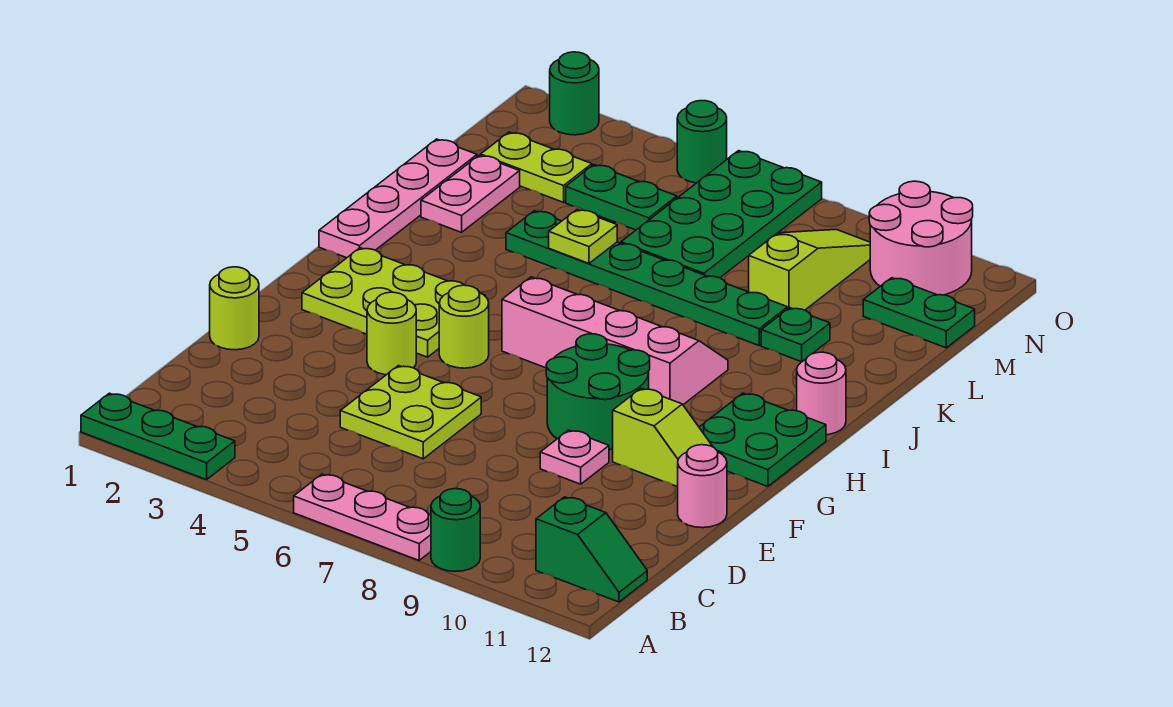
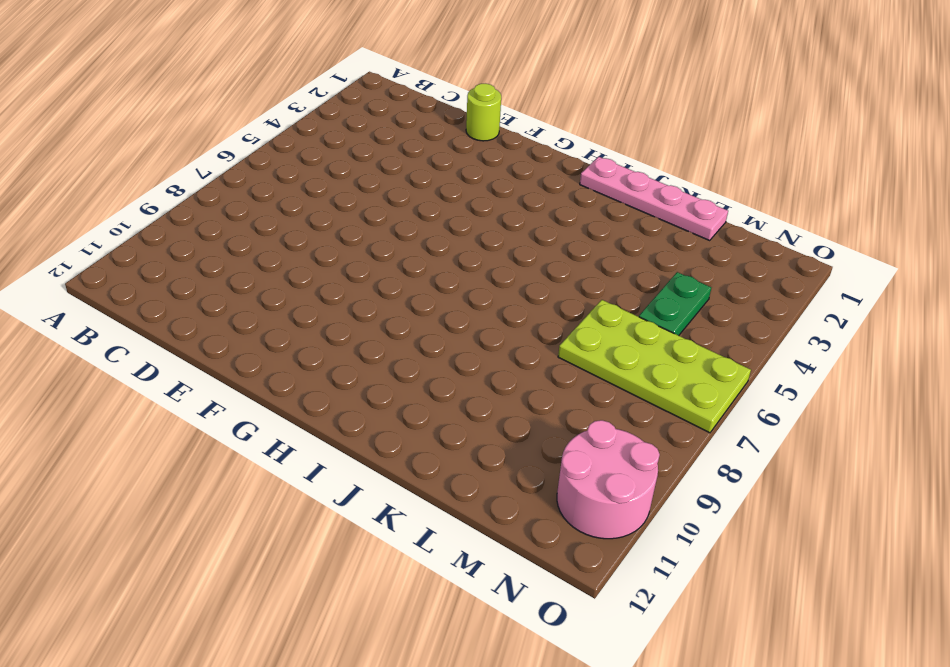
lime 2x4 plate [558,300,751,433] -> green 2x4 plate [621,151,822,278]
none -> green 1x3 plate [81,393,235,480]
none -> pink 1x3 plate [294,474,431,560]
none -> green 1x1 round brick [431,489,480,571]

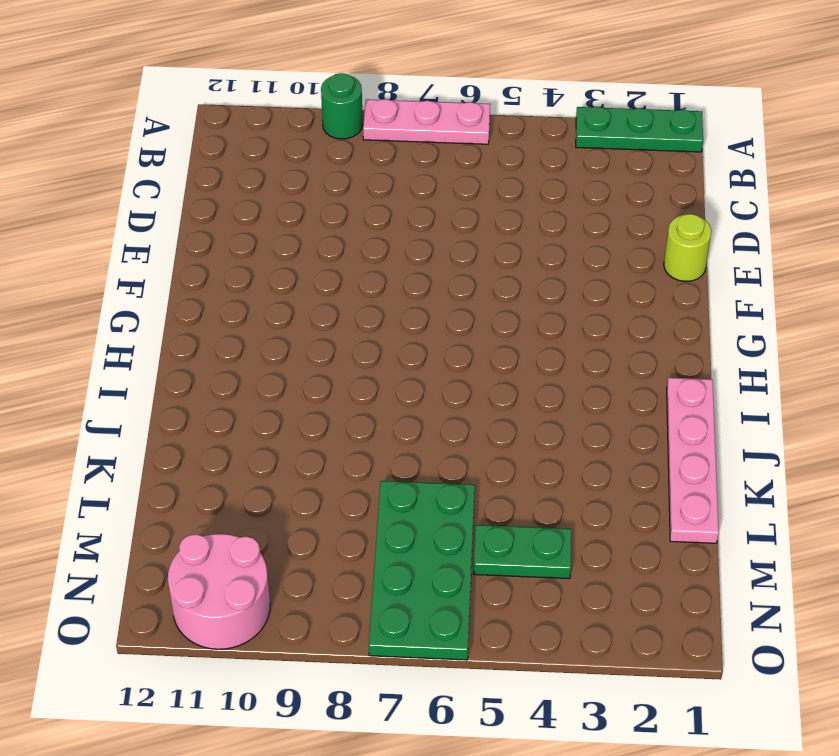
none -> green 1x2 slope [536,497,647,602]
none -> lime 2x2 plate [340,366,481,459]
none -> pink 1x1 plate [540,430,609,484]

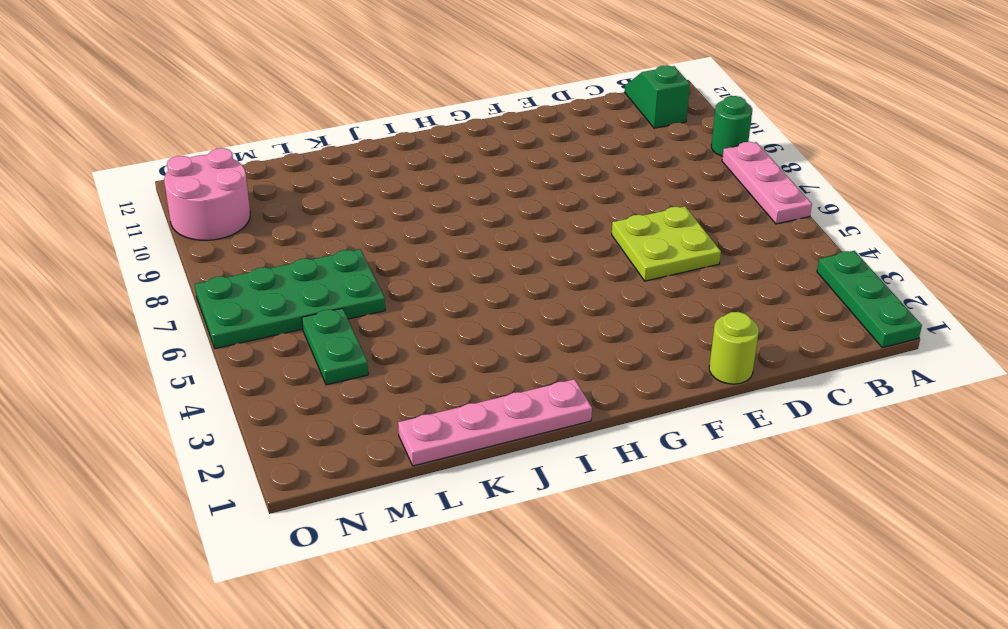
none -> pink 1x1 plate [540,430,609,484]
none -> pink 1x1 round brick [678,445,727,528]
none -> lime 1x1 round brick [367,292,416,375]

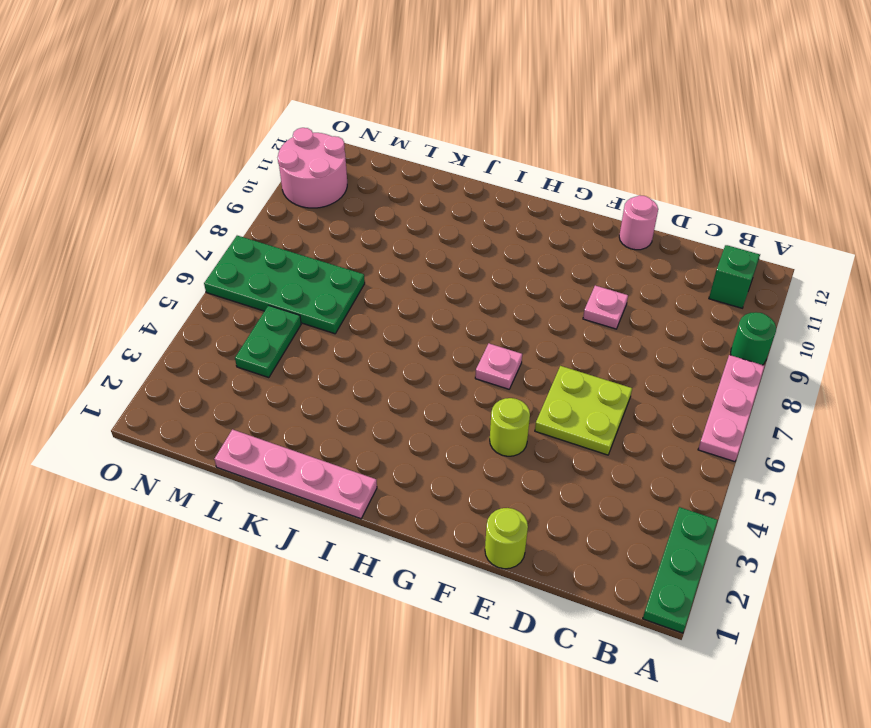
pink 1x1 plate [475,344,522,389] -> none
none -> green 2x2 round brick [546,334,650,450]
none -> lime 1x2 slope [613,389,713,487]
none -> lime 2x3 plate [302,248,486,357]

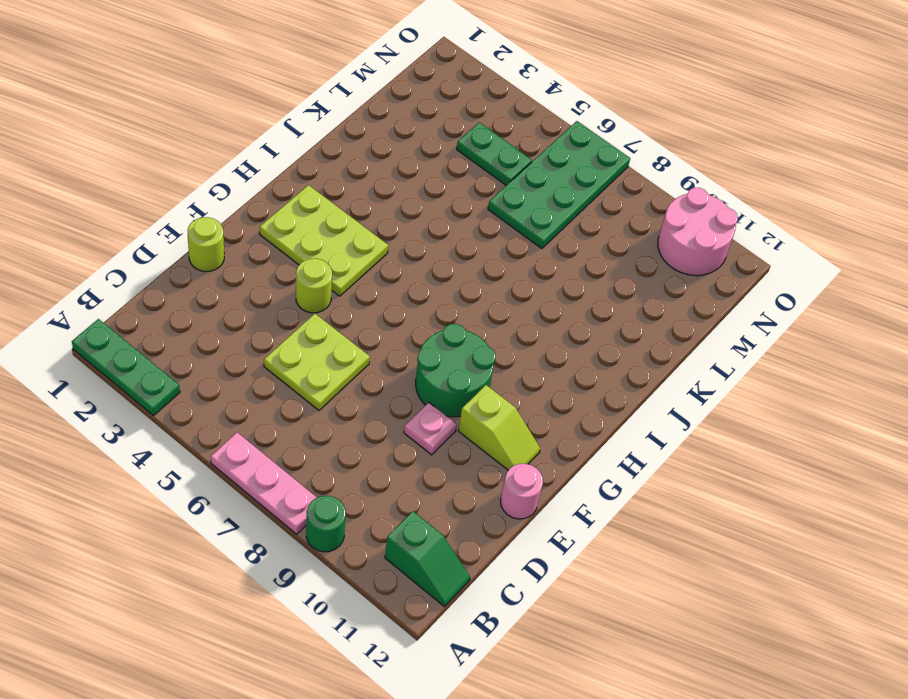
none -> lime 1x1 round brick [439,285,489,368]
none -> green 2x2 plate [699,393,826,487]
none -> pink 2x4 slope [502,277,728,405]

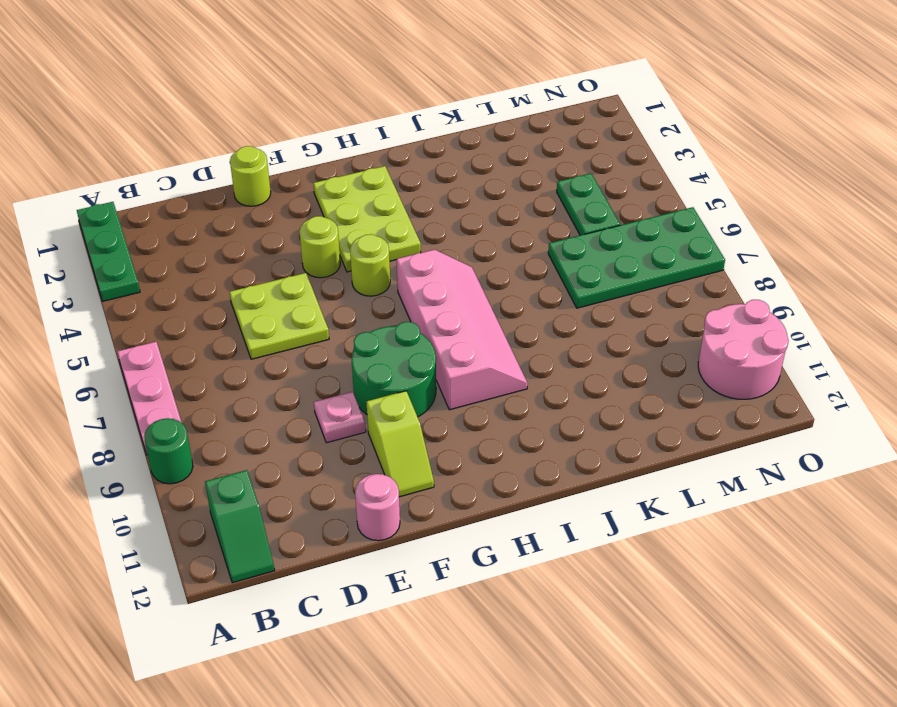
none -> green 2x2 plate [699,393,826,487]
none -> pink 1x4 plate [319,139,477,258]
none -> pink 1x1 round brick [797,352,846,435]

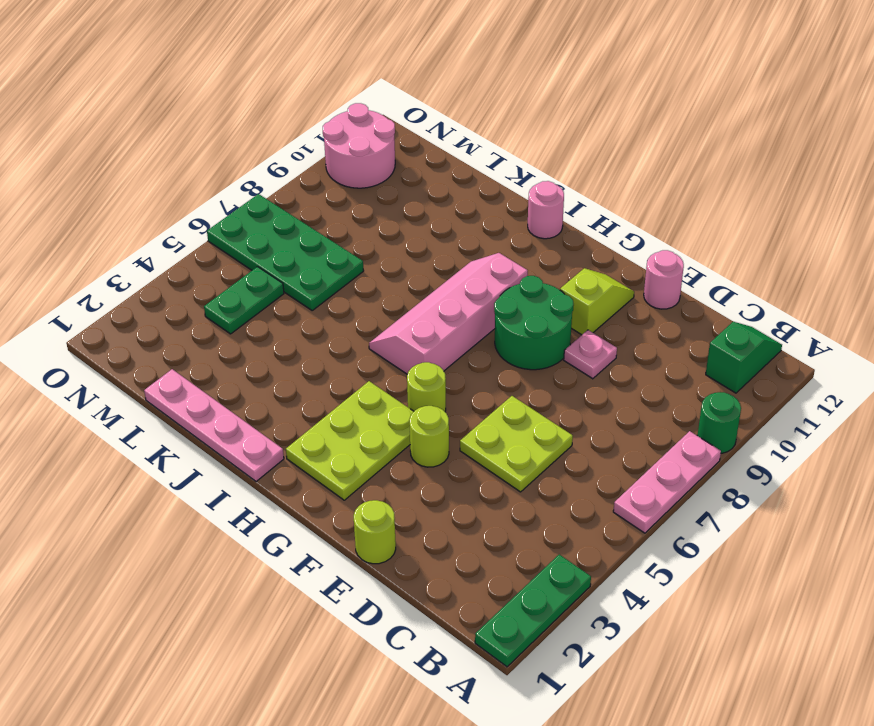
none -> green 2x2 plate [699,393,826,487]
none -> pink 1x2 plate [421,155,520,232]
none -> green 1x6 plate [506,211,788,345]

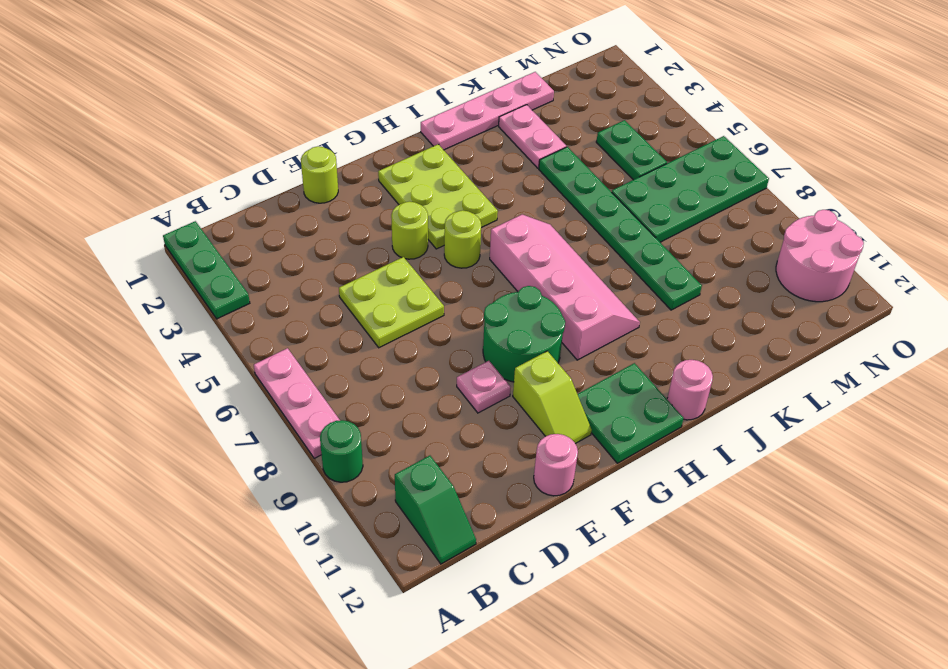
pink 1x2 plate [499,105,566,168] -> pink 1x2 plate turned to [421,155,520,232]
none -> green 1x1 plate [761,308,830,362]
none -> lime 1x3 slope [749,230,870,310]
none -> lime 1x2 plate [481,132,592,202]

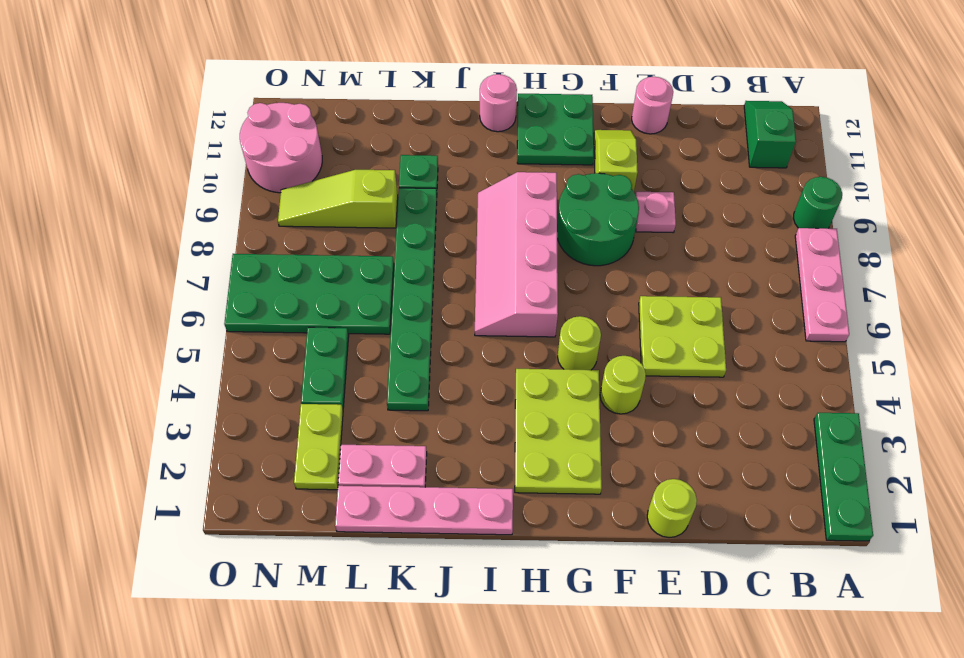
none -> green 1x2 plate [863,278,975,348]
none -> green 1x1 round brick [550,52,599,135]
none -> green 1x1 round brick [677,101,727,183]

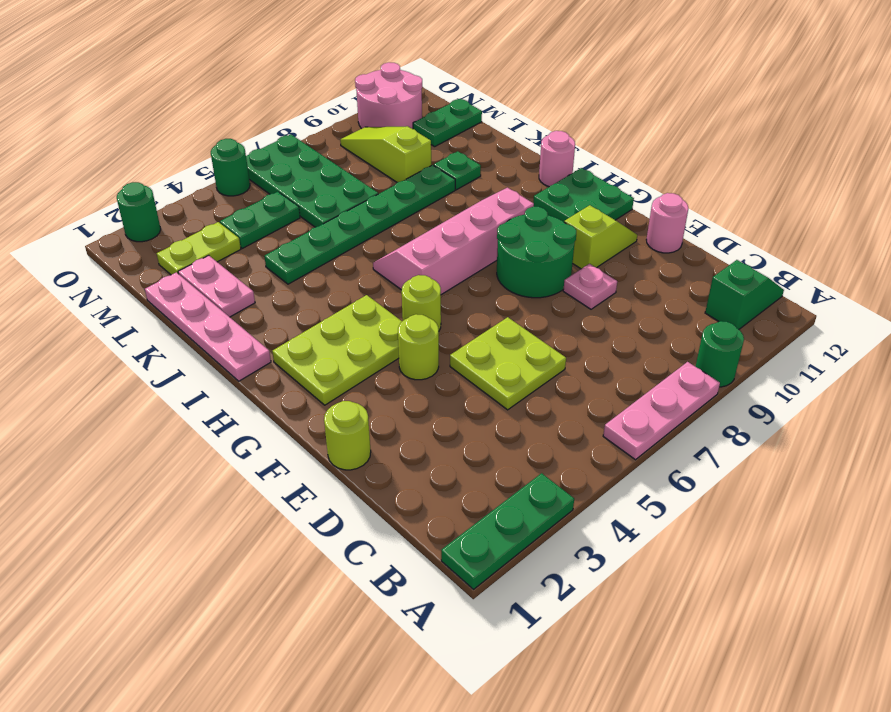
none -> lime 1x1 plate [549,210,617,263]

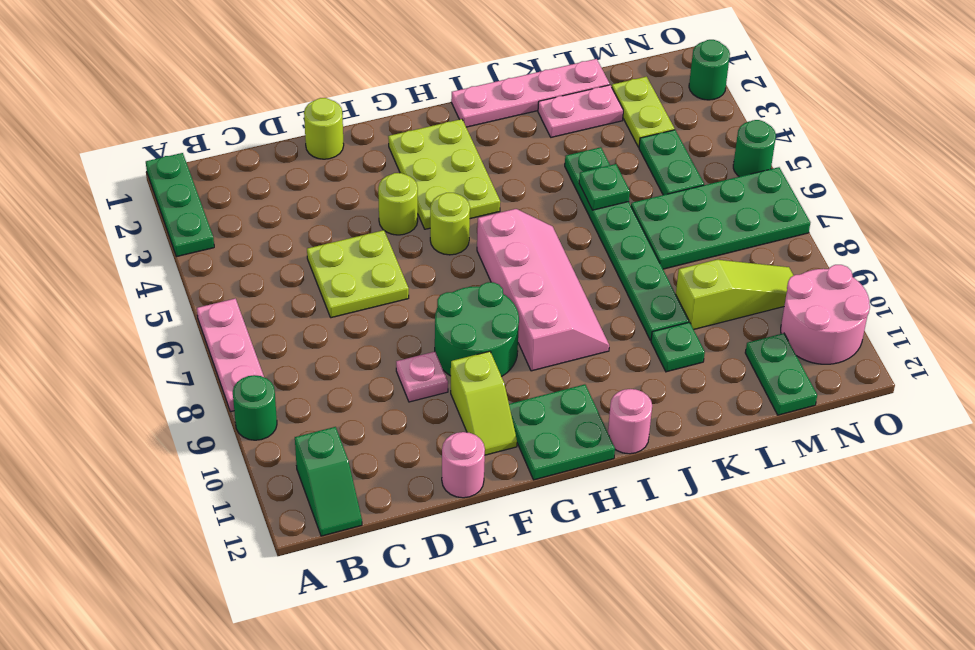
green 1x1 plate [579,164,630,210] -> lime 1x1 plate [549,210,617,263]

